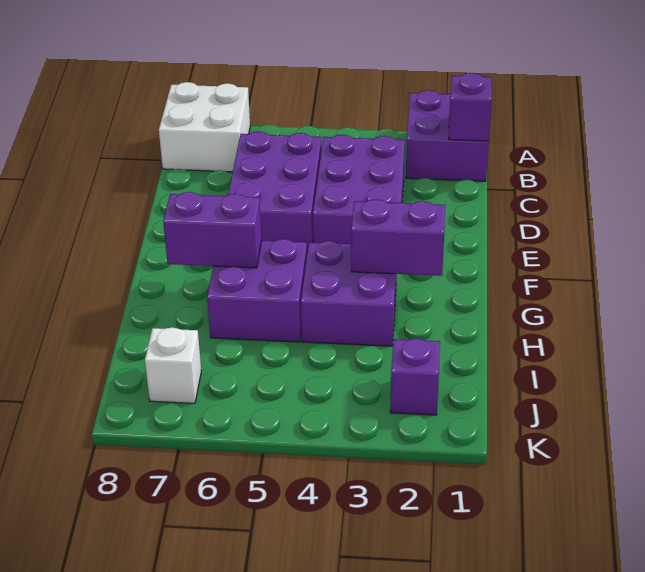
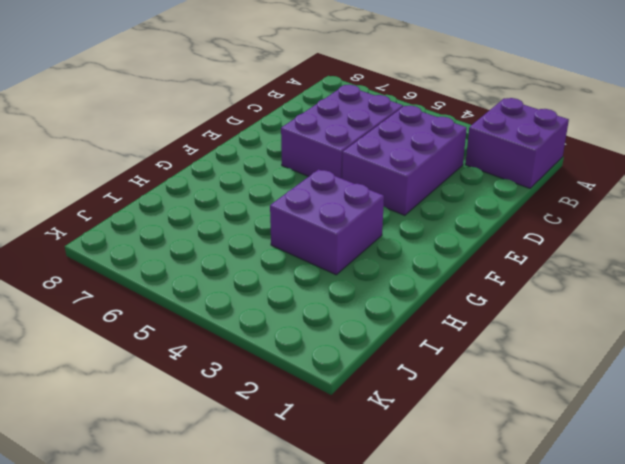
none -> white 2x2 brick [159,82,250,172]
none -> purple 2x2 brick [207,239,307,342]

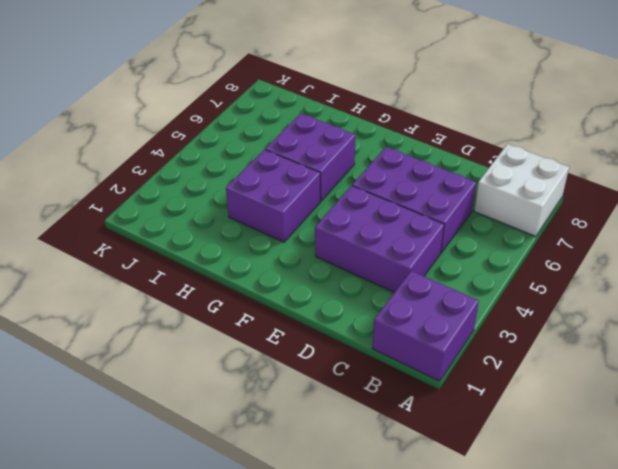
none -> purple 1x1 brick [390,338,440,415]
none -> white 1x1 brick [145,327,201,403]

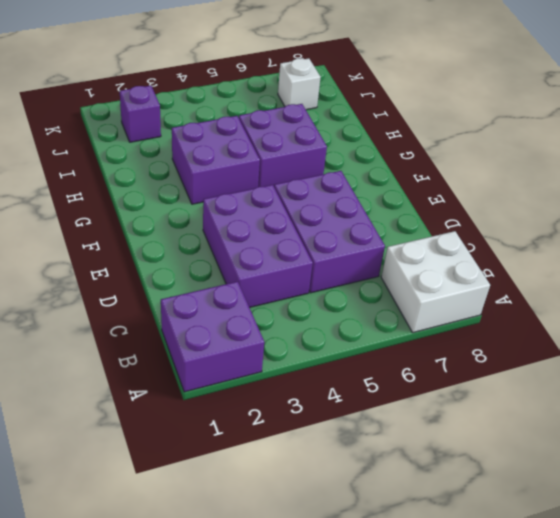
none -> purple 1x1 brick [449,73,492,141]
none -> purple 1x2 brick [351,199,445,276]

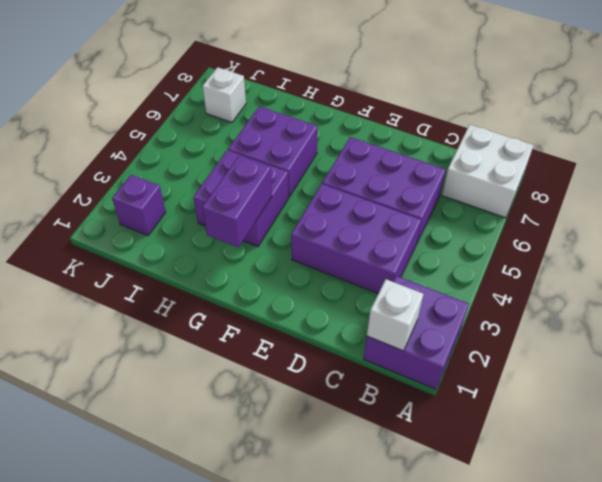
white 1x1 brick [367,279,423,351] -> purple 1x1 brick [449,73,492,141]
none -> purple 1x2 brick [163,192,262,268]

